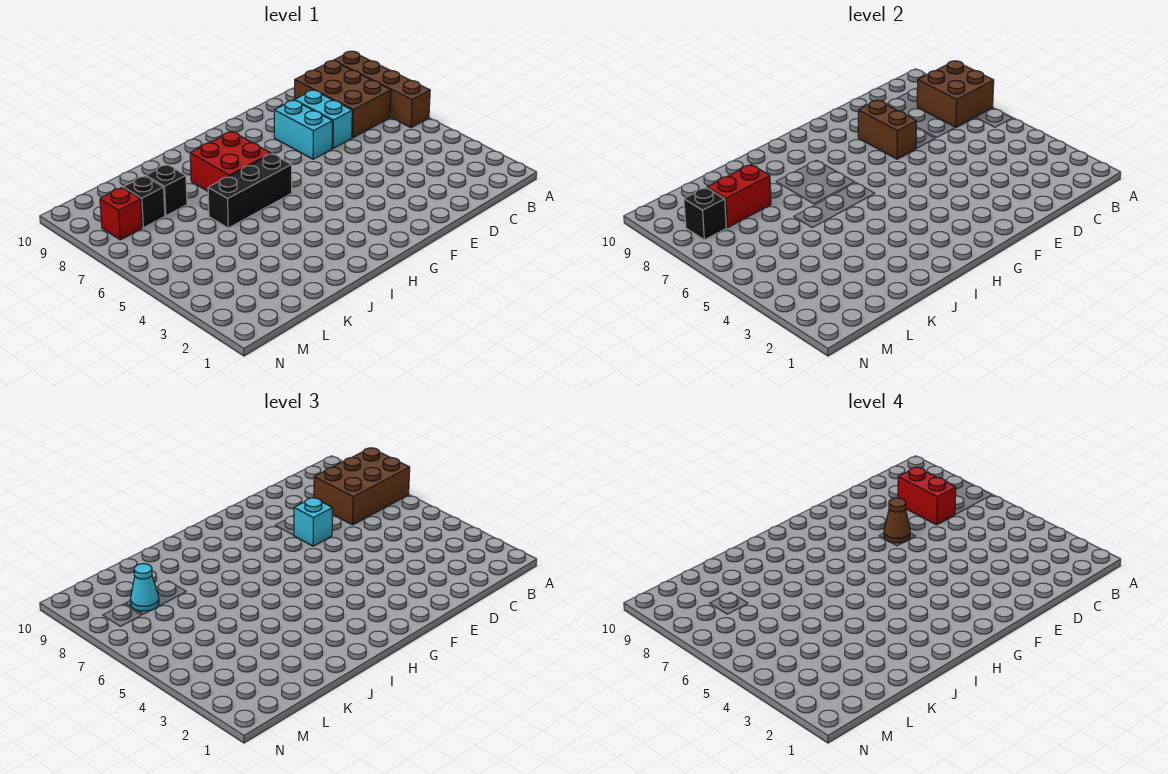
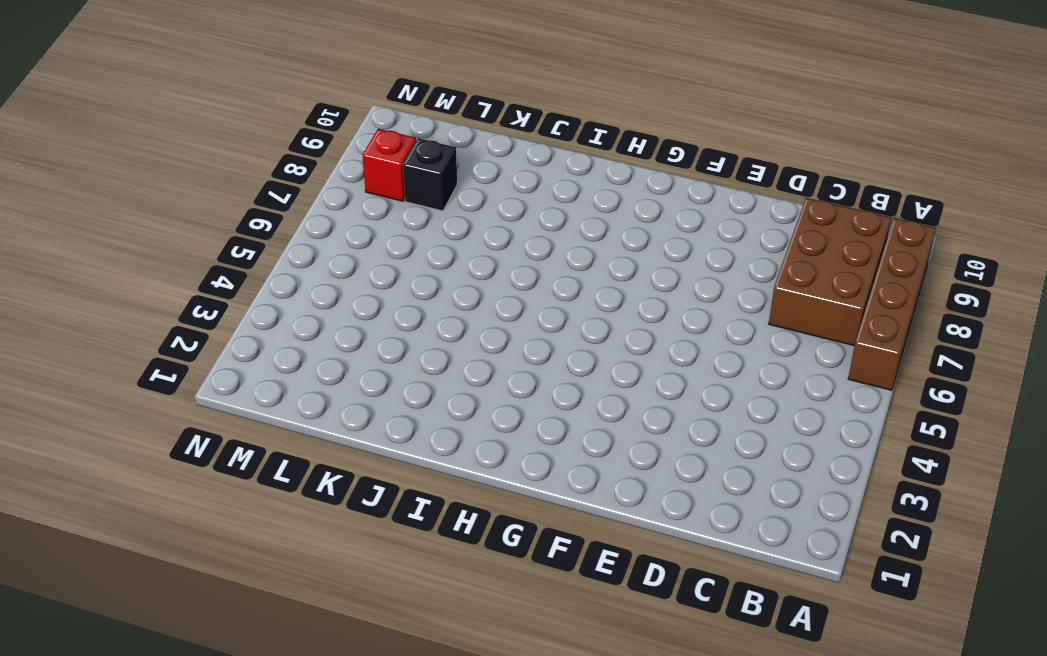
none -> cyan 1x2 brick [294,90,352,148]
none -> cyan 1x2 brick [274,100,333,159]
none -> black 1x3 brick [208,154,292,228]

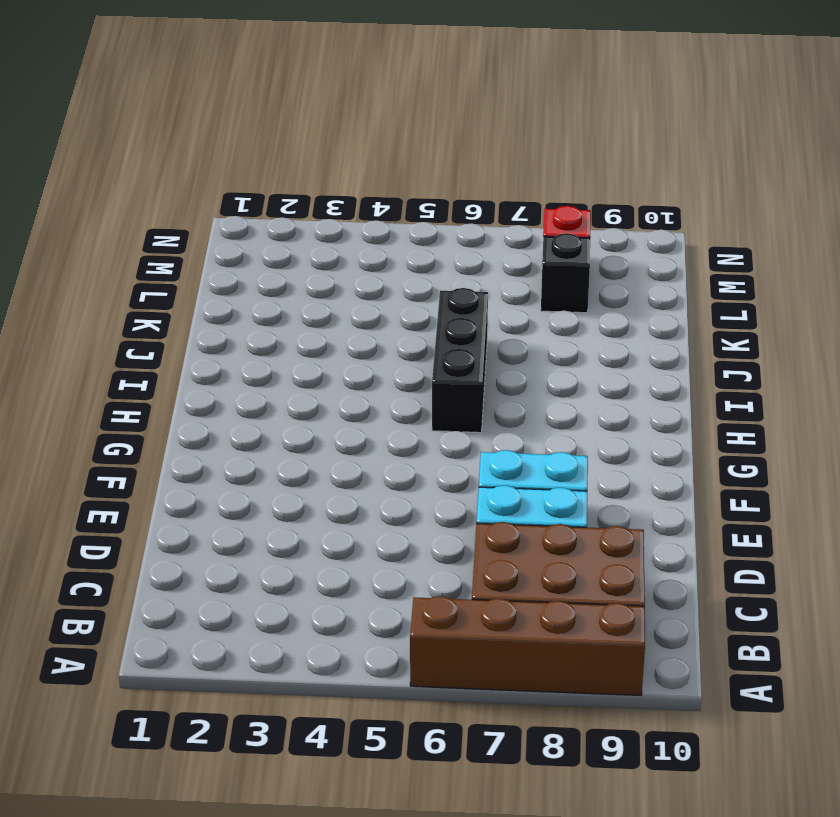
none -> red 2x2 brick [190,132,271,191]
none -> black 1x1 brick [146,165,187,216]
none -> brown 2x2 brick [917,61,994,128]

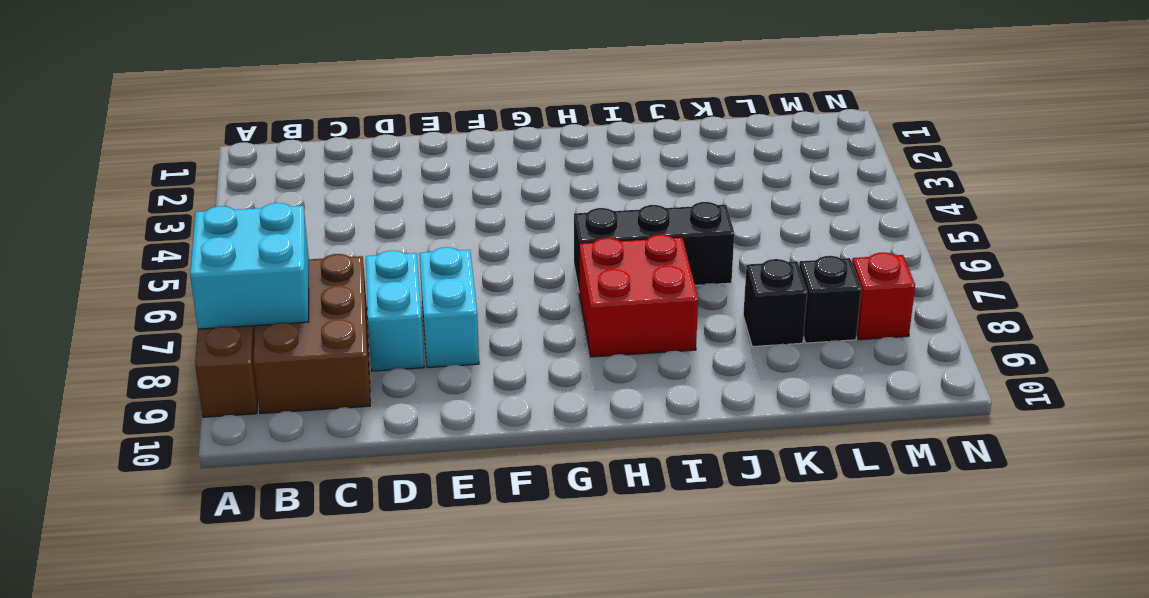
cyan 2x2 brick [190,203,309,329] -> brown 2x2 brick [917,61,994,128]
none -> brown 1x2 brick [858,100,917,159]
none -> red 1x2 brick [707,165,771,228]
none -> black 1x1 brick [684,188,726,240]

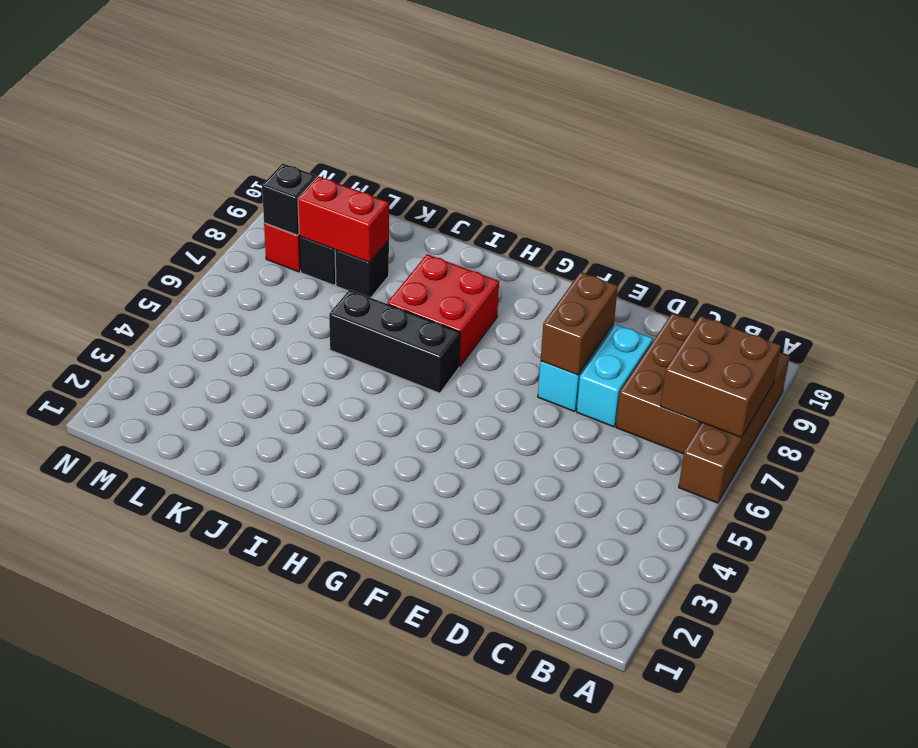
none -> brown 2x3 brick [314,448,410,525]
none -> cyan 1x1 brick [294,498,333,546]
none -> cyan 1x1 cone [130,564,159,611]

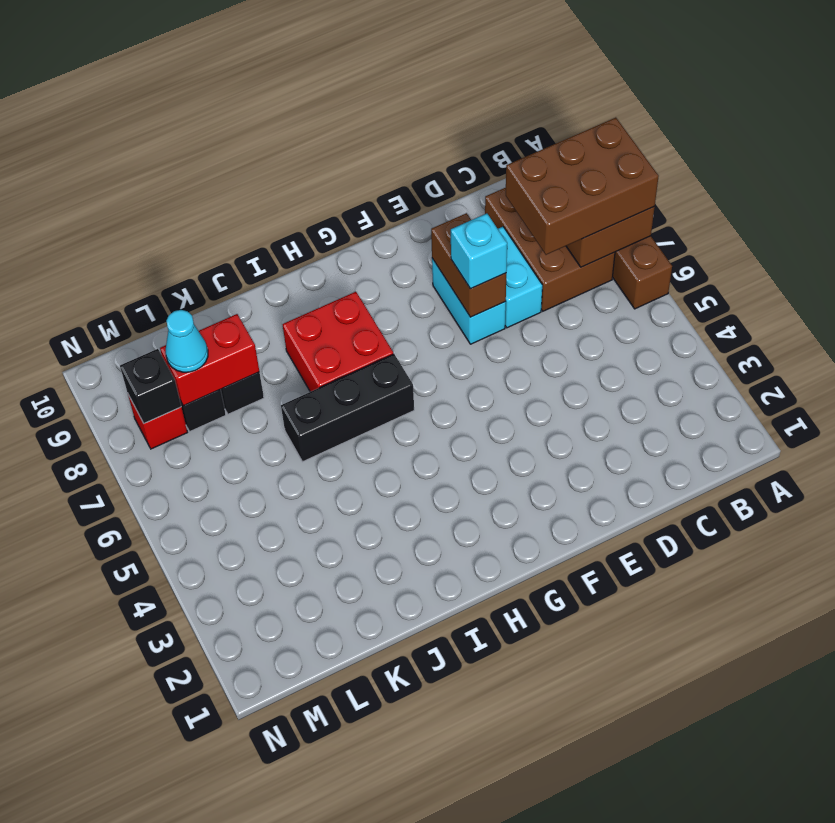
none -> red 1x2 brick [898,467,956,525]
none -> brown 1x1 cone [884,498,910,543]

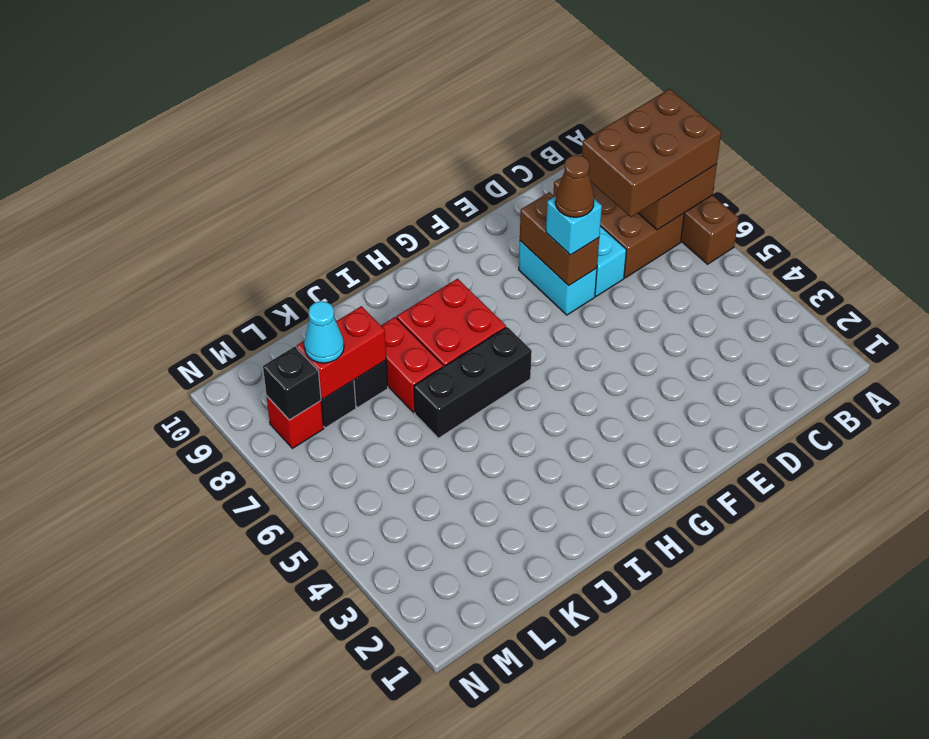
red 1x2 brick [381,317,443,413] -> red 1x2 brick moved to [898,467,956,525]

